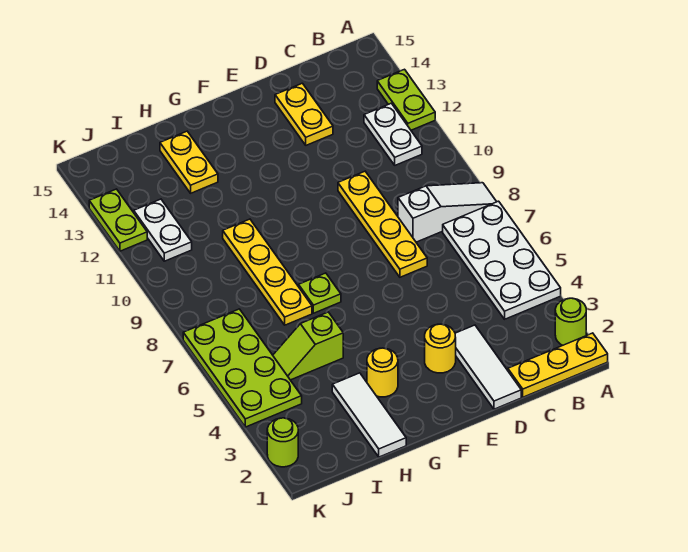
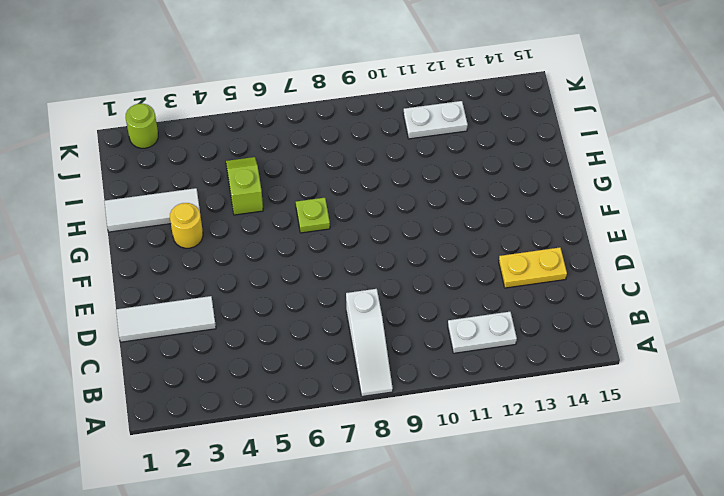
none -> yellow 1x3 plate [508,333,608,397]
none -> lime 1x1 round brick [555,298,586,345]
none -> white 2x4 plate [443,201,561,319]

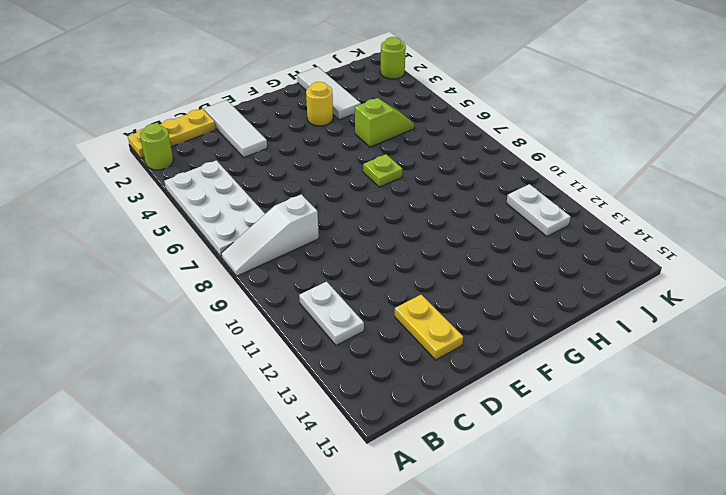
none -> lime 1x2 plate [377,69,435,130]
none -> yellow 1x4 plate [338,171,427,277]
none -> yellow 1x1 round brick [425,324,456,373]

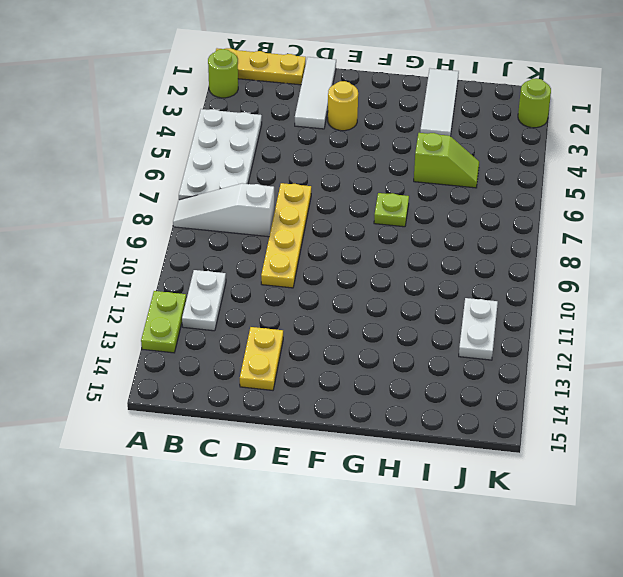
none -> yellow 1x1 round brick [367,348,398,397]
none -> yellow 1x4 plate [223,219,312,325]
none -> yellow 1x2 plate [160,131,218,193]

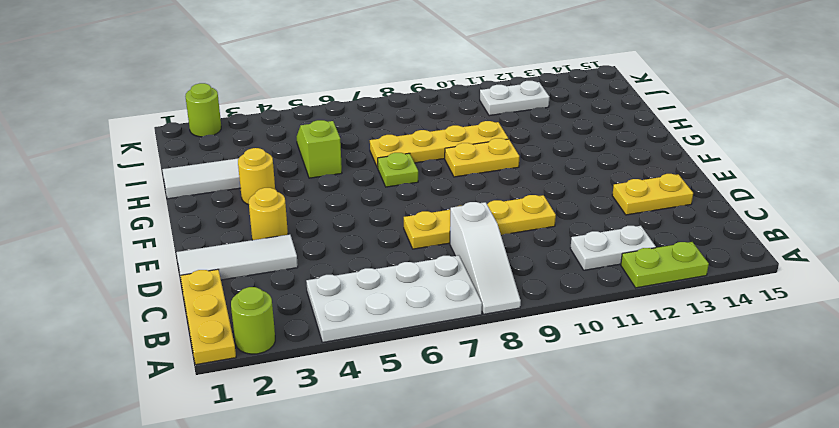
yellow 1x2 plate [445,138,519,177] -> yellow 1x2 plate moved to [160,131,218,193]
none -> lime 2x4 plate [183,309,302,427]
none -> lime 1x2 plate [89,189,147,251]

